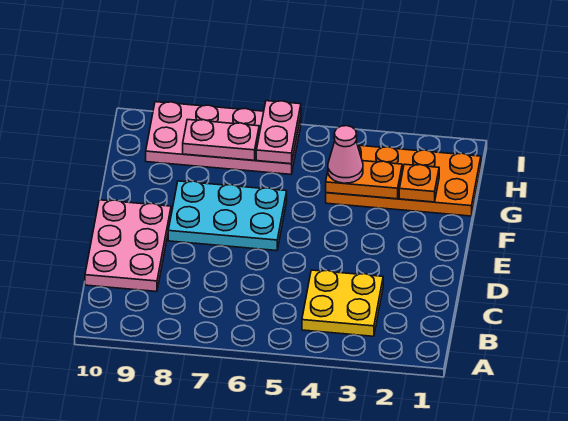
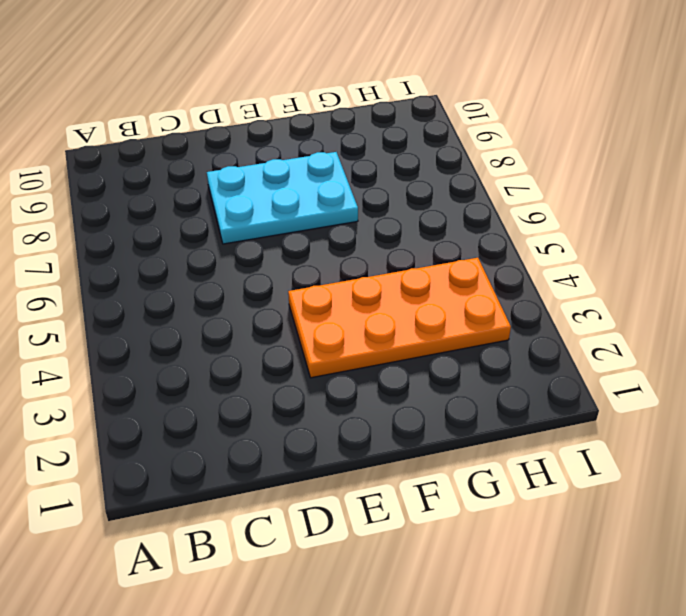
cyan 2x3 plate [207,152,358,244] -> cyan 2x3 plate turned to [168,181,287,251]
orange 2x4 plate [288,258,511,378] -> orange 2x4 plate turned to [326,145,481,216]
none -> yellow 2x2 plate [302,270,383,336]
none -> pink 2x3 plate [85,200,171,292]

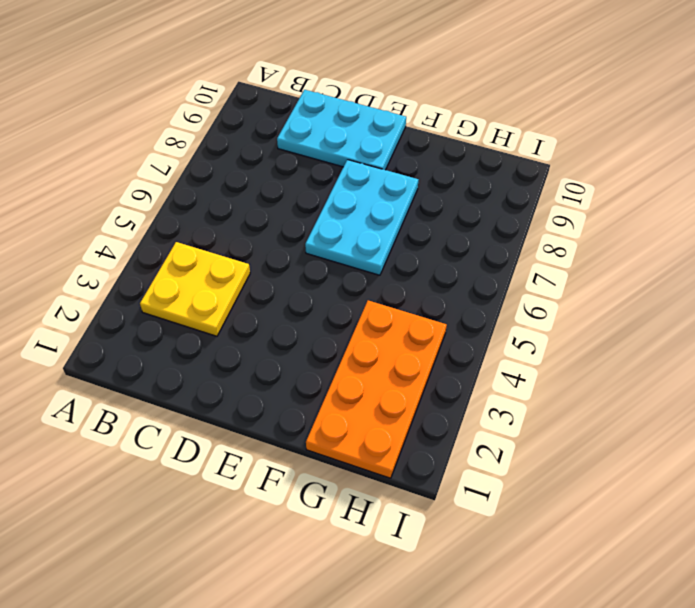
cyan 2x3 plate [277,90,406,170] -> pink 2x3 plate [85,200,171,292]
none -> pink 2x4 plate [146,102,301,174]
none -> orange 1x1 plate [399,164,439,202]

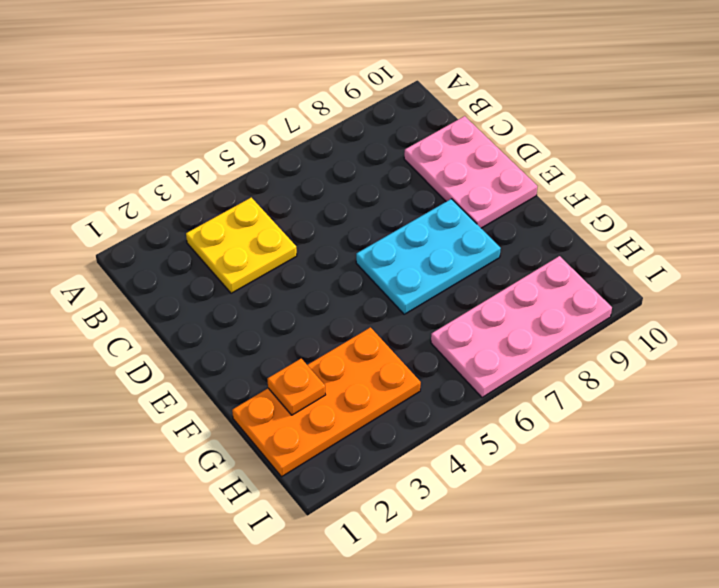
none -> orange 1x2 plate [326,161,402,199]
none -> pink 1x2 plate [256,101,301,164]

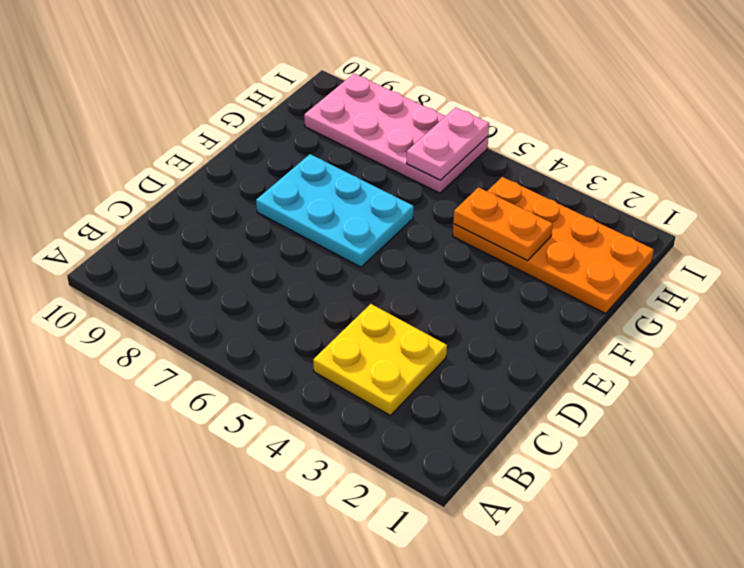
none -> pink 2x3 plate [85,200,171,292]
none -> orange 1x1 plate [399,164,439,202]

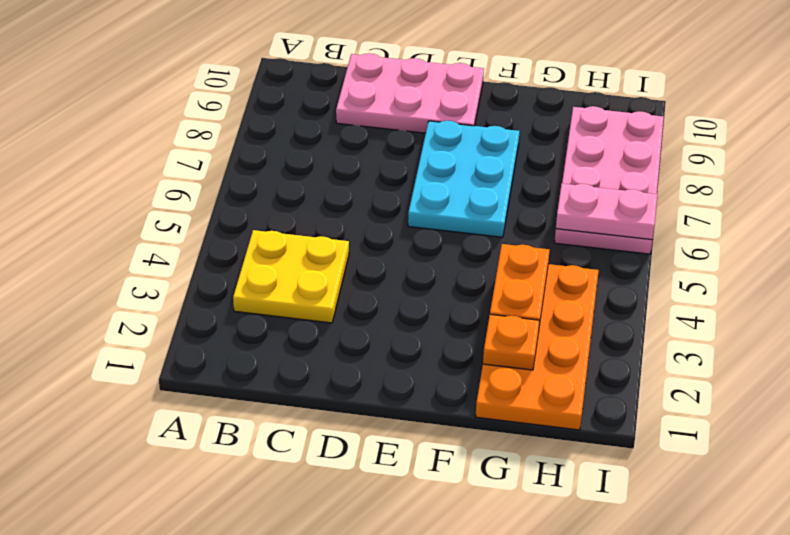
none -> pink 1x2 plate [183,119,259,160]
none -> pink 1x1 cone [328,126,363,183]

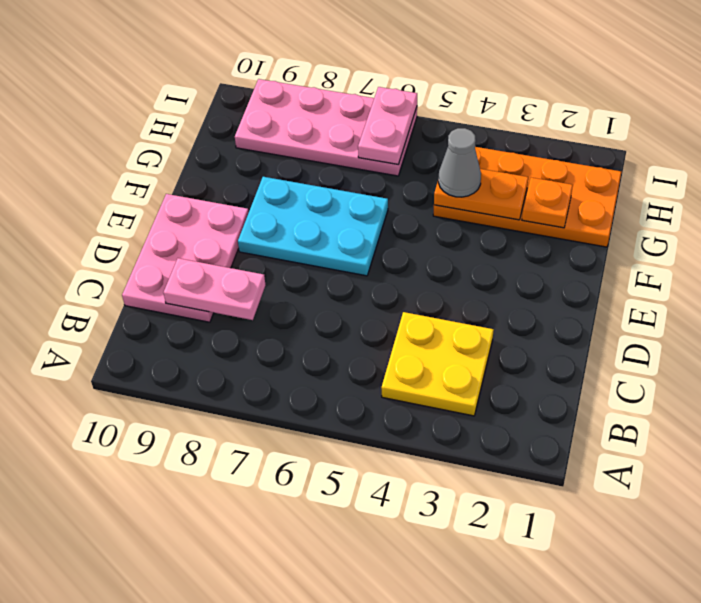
pink 1x2 plate [163,258,265,320] -> pink 1x2 plate moved to [183,119,259,160]
grey 1x1 cone [438,128,481,197] -> pink 1x1 cone [328,126,363,183]

